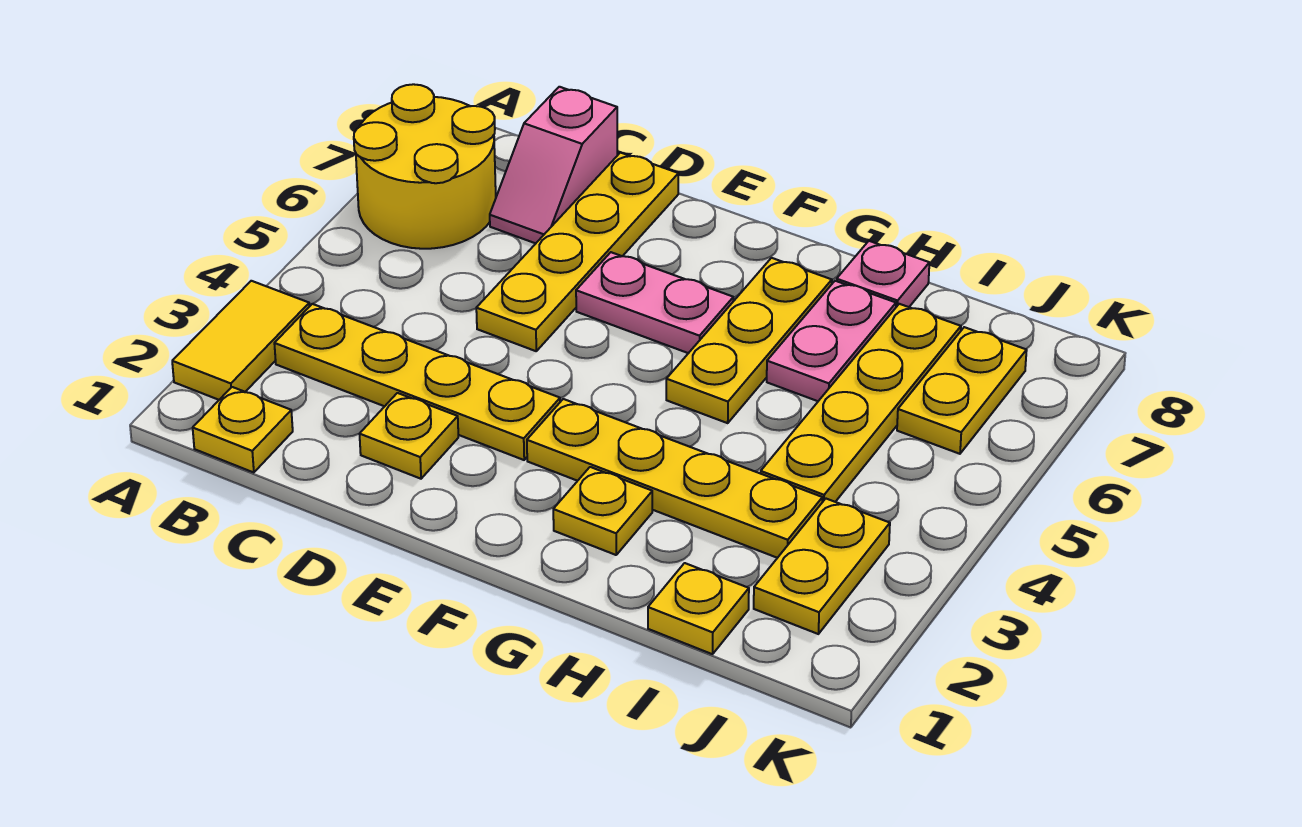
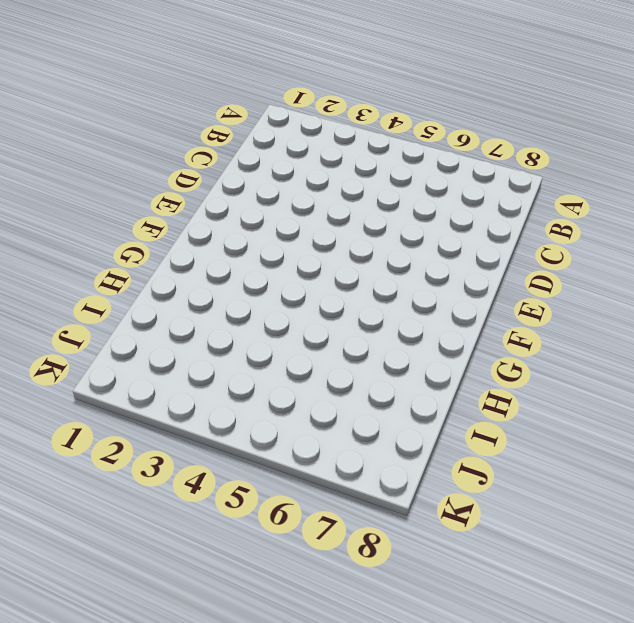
none -> yellow 1x2 tile [172,281,310,400]
none -> yellow 2x2 round brick [354,84,496,249]
none -> yellow 1x1 plate [193,387,293,473]

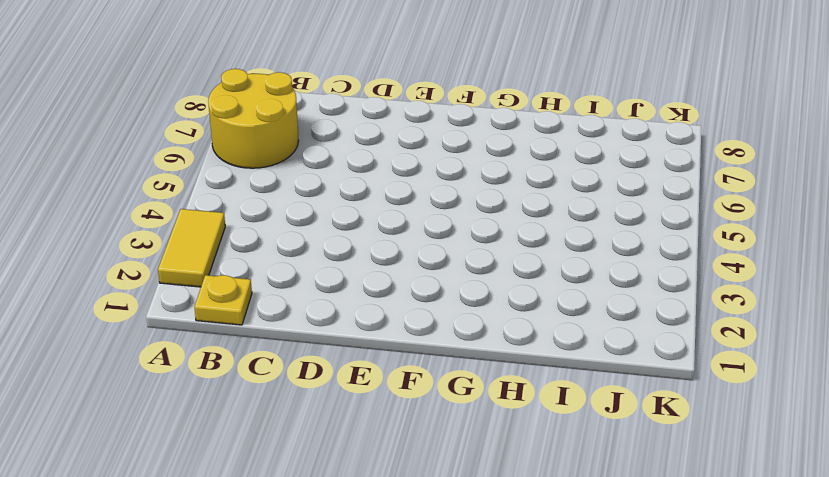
none -> yellow 1x4 plate [274,304,560,460]
none -> pink 1x2 slope [490,87,617,243]
none -> yellow 1x1 plate [360,393,458,479]

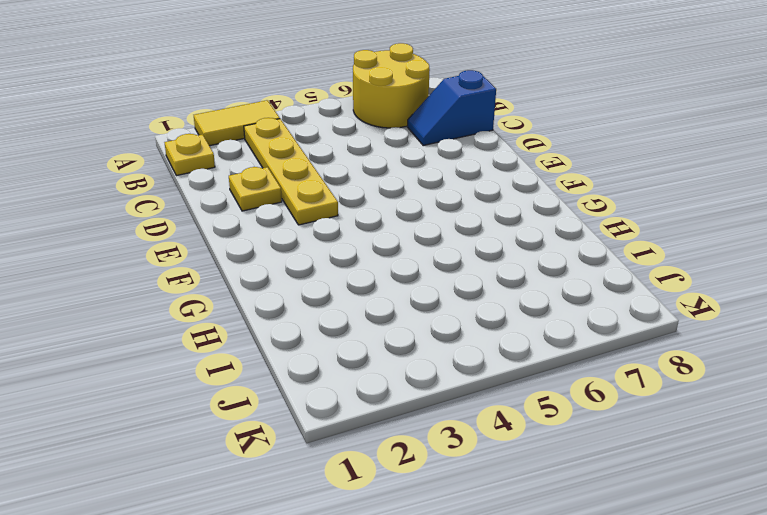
blue 1x2 slope [408,70,496,145] -> pink 1x2 slope [490,87,617,243]
none -> yellow 1x4 plate [476,153,679,351]
none -> pink 1x2 plate [576,252,733,353]
none -> yellow 1x4 plate [527,399,822,558]

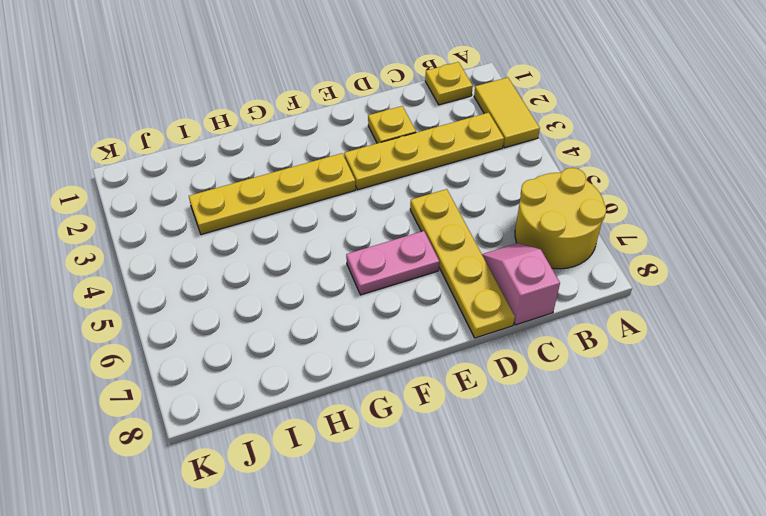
none -> yellow 1x1 plate [553,467,652,555]
none -> yellow 1x3 plate [666,258,832,423]
none -> pink 1x2 plate [767,281,896,401]

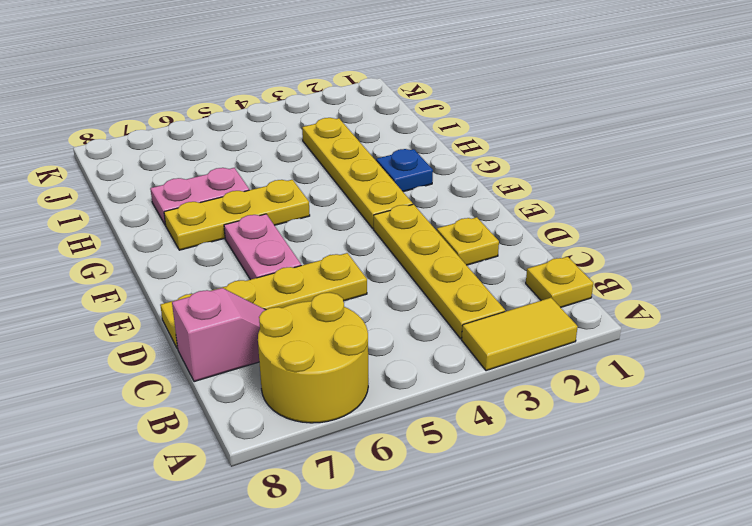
blue 1x1 plate [376,149,433,192] -> yellow 1x1 plate [553,467,652,555]
none -> pink 1x1 plate [837,241,929,307]
none -> yellow 1x1 plate [648,563,749,654]
none -> yellow 1x4 plate [761,304,961,502]

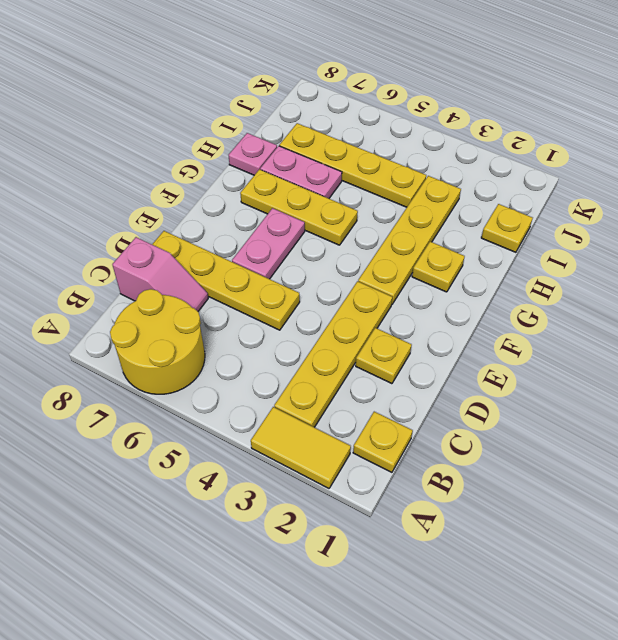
none -> yellow 1x2 plate [754,499,890,634]
none -> yellow 1x2 plate [897,327,1027,454]

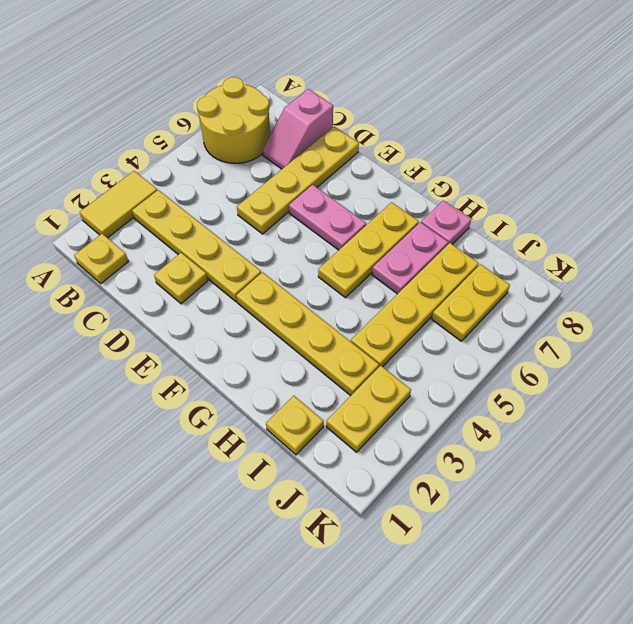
none -> yellow 1x1 plate [553,467,652,555]

